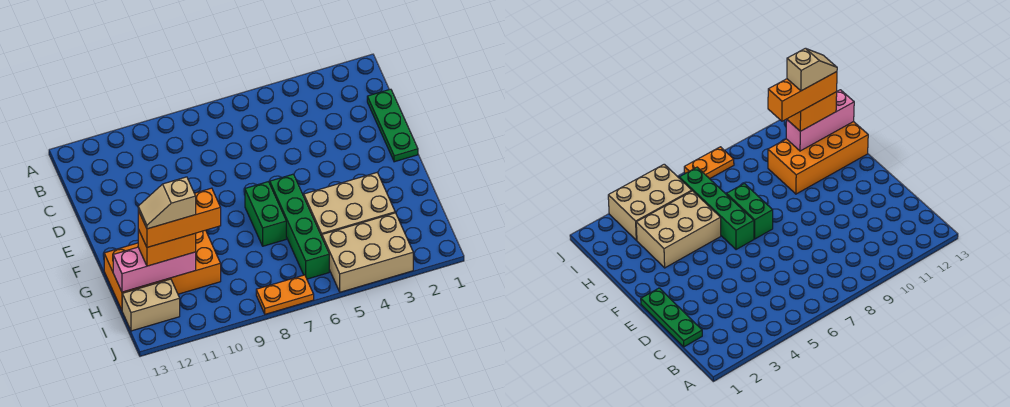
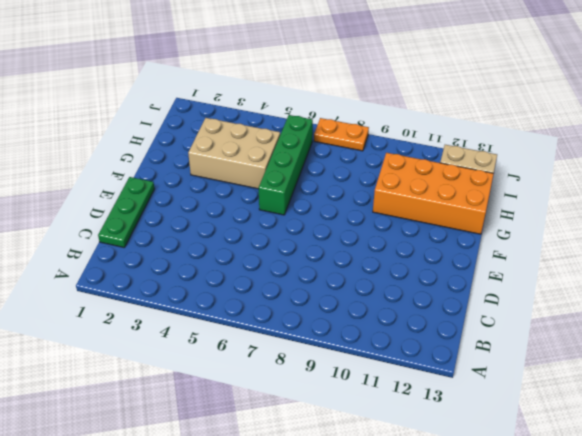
none -> green 1x2 brick [245,182,286,246]
none -> tan 2x3 brick [322,213,413,292]
none -> pink 1x3 brick [113,247,196,292]

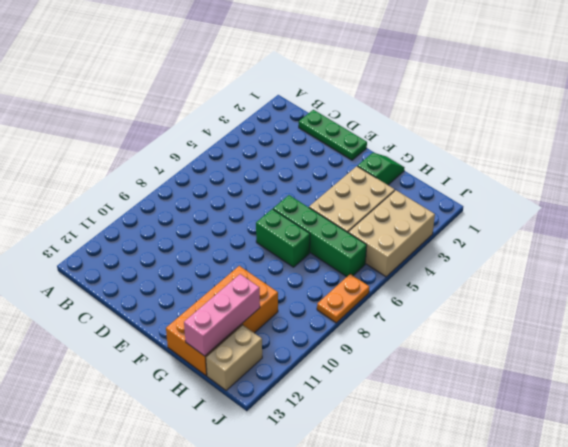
green 1x2 slope [358,153,405,185] -> none
none -> orange 1x2 brick [138,229,196,266]
none -> orange 1x3 brick [138,188,221,247]
none -> tan 1x2 slope [138,177,196,229]

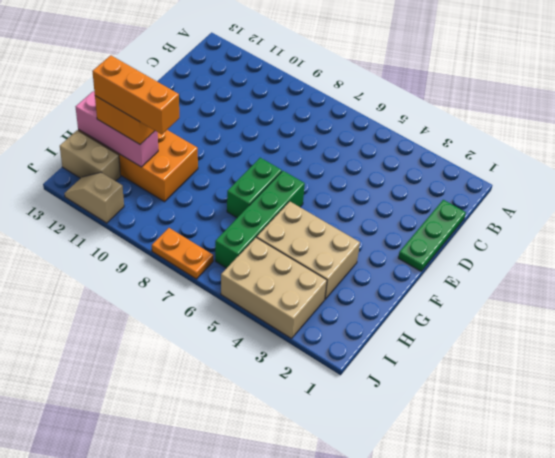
tan 1x2 slope [64,172,124,223] -> tan 1x2 slope moved to [138,177,196,229]

